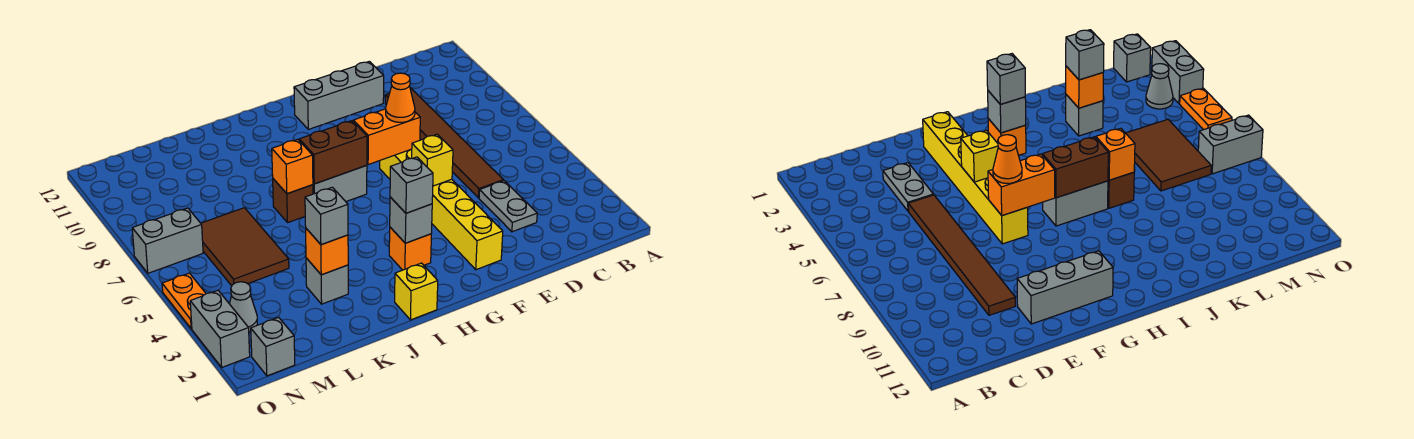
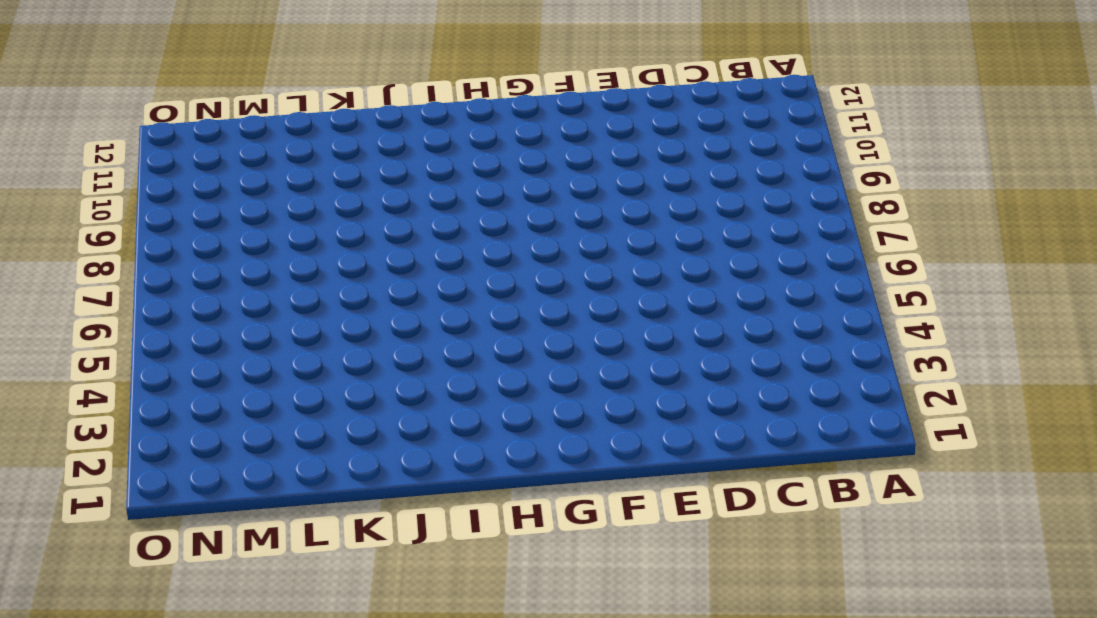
none -> grey 1x2 plate [479,181,537,232]
none -> brown 1x6 tile [385,88,503,198]
none -> grey 1x3 brick [294,61,384,129]

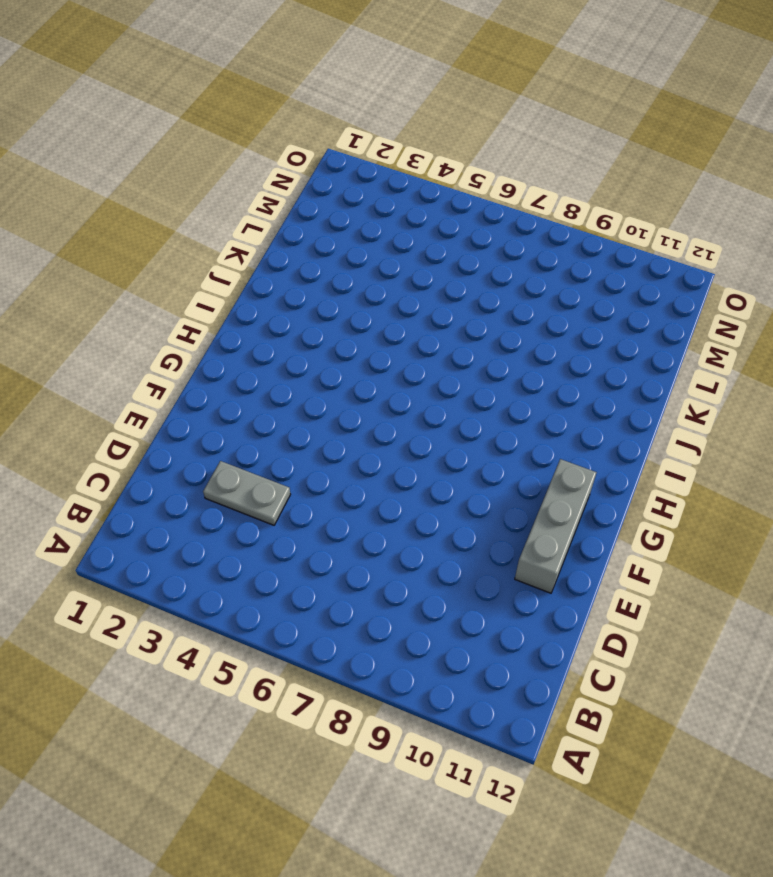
none -> brown 1x6 tile [385,88,503,198]
none -> yellow 1x6 brick [380,149,503,270]
none -> orange 1x1 brick [389,227,431,270]

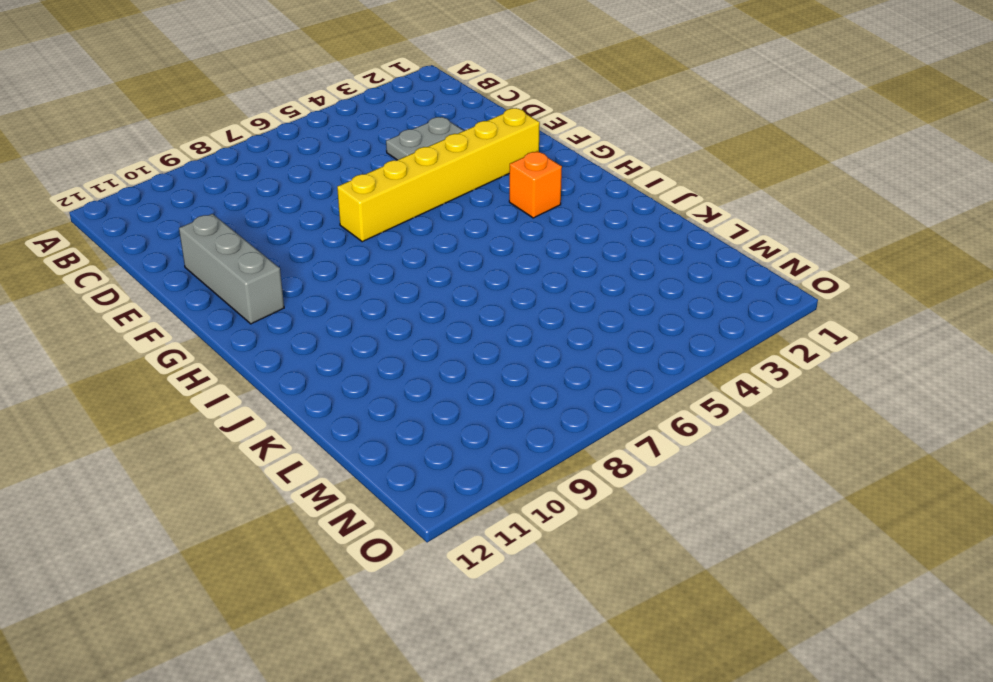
none -> brown 1x6 tile [385,88,503,198]
none -> grey 1x2 brick [313,165,367,201]
none -> yellow 1x1 brick [395,263,438,320]

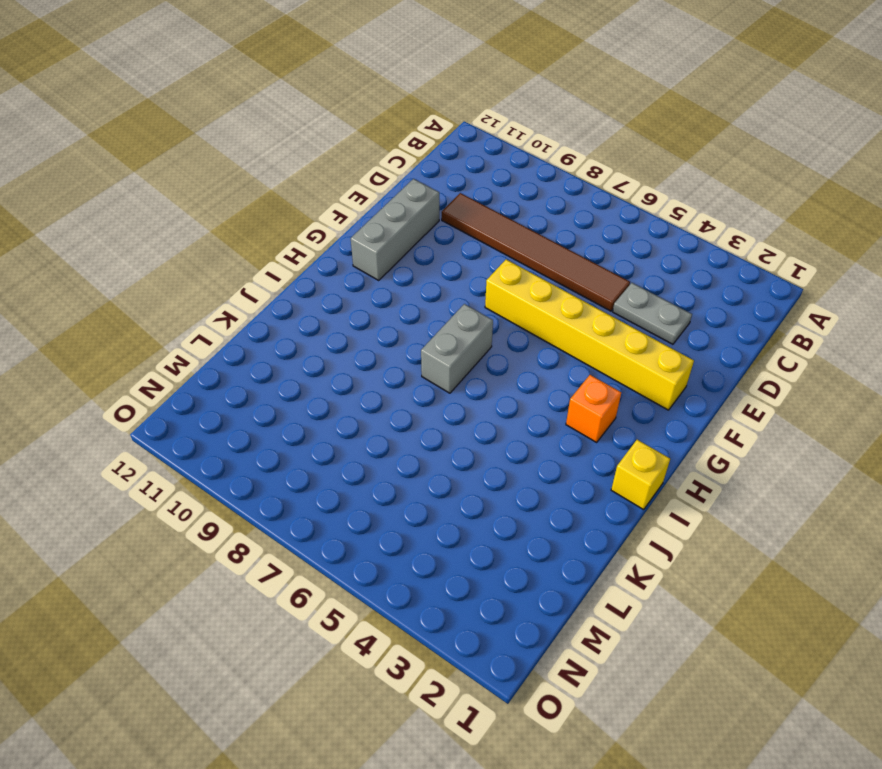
none -> brown 1x1 brick [273,179,313,222]
none -> grey 1x1 brick [306,258,348,304]
none -> brown 2x3 tile [201,208,289,286]

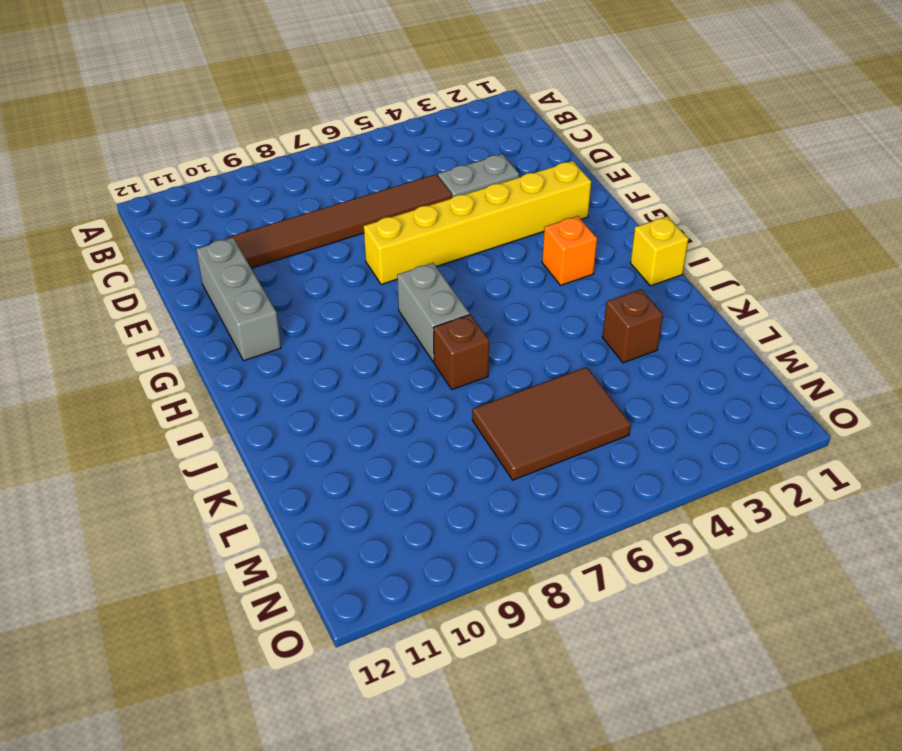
brown 1x1 brick [602,289,663,363] -> grey 1x1 brick [306,258,348,304]
none -> grey 1x1 brick [251,317,295,376]
none -> grey 1x1 cone [230,282,257,332]
none -> grey 1x2 brick [132,208,203,273]

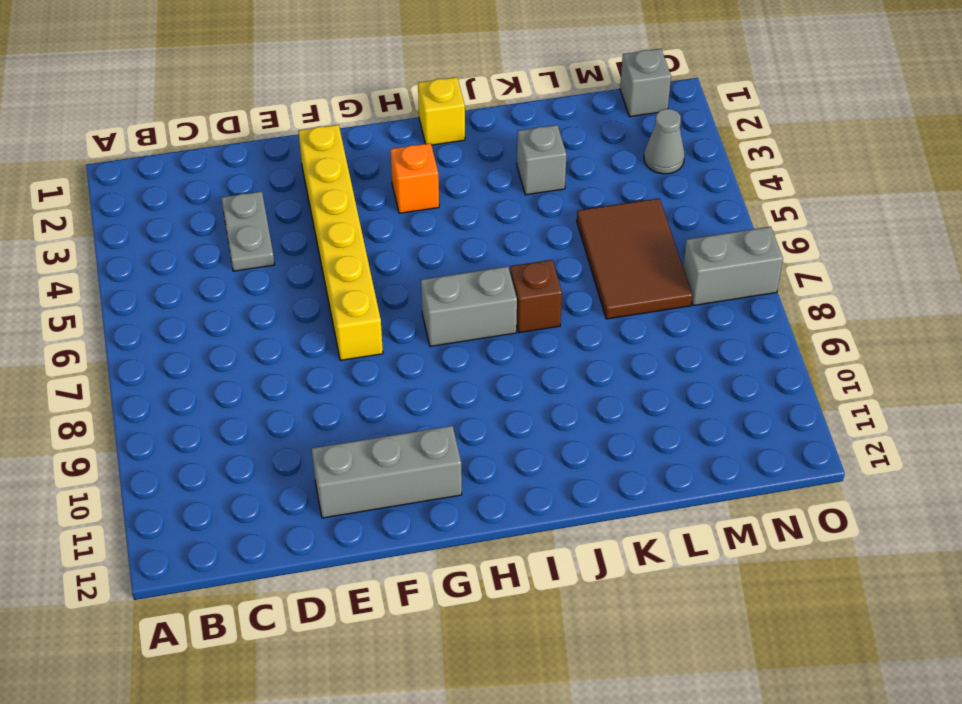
none -> brown 1x6 tile [385,88,503,198]
none -> grey 1x2 brick [190,290,250,367]
none -> orange 1x2 plate [162,273,206,329]

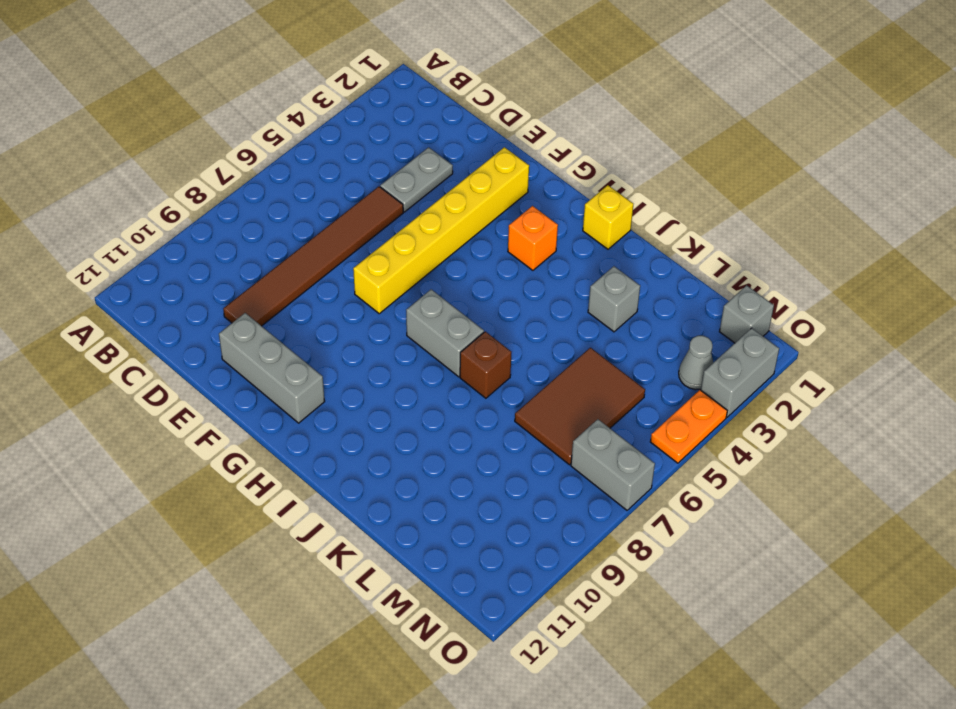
none -> yellow 1x1 brick [412,134,453,186]
none -> orange 1x2 brick [353,109,420,165]
none -> grey 1x1 brick [390,197,432,243]

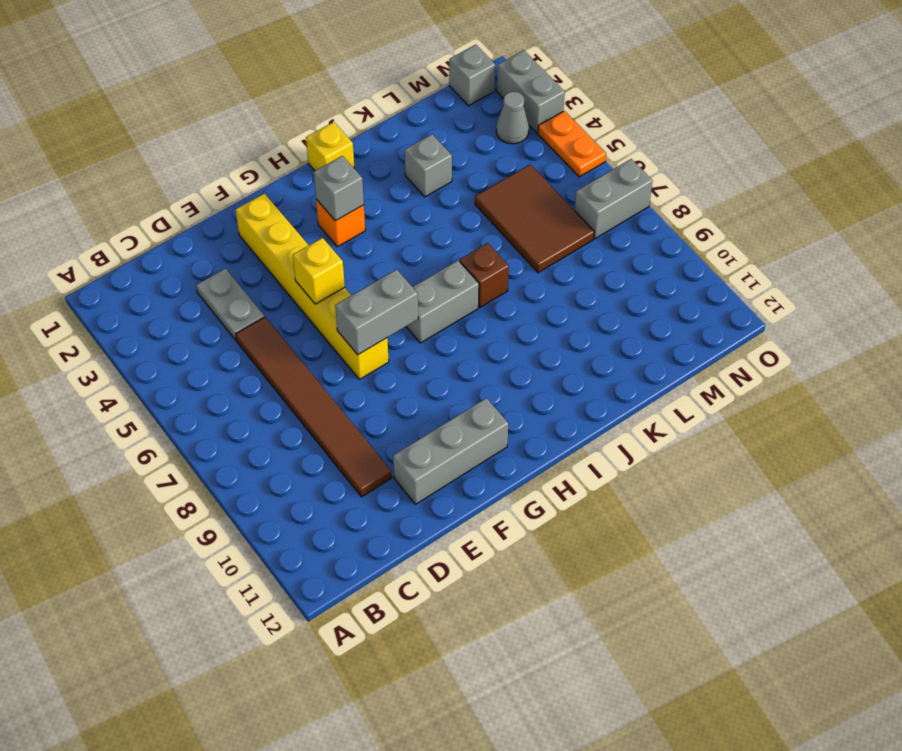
grey 1x2 brick [335,269,418,355] -> orange 1x2 brick [353,109,420,165]
none -> brown 1x2 brick [299,121,367,184]
none -> orange 1x1 brick [272,139,313,194]
none -> orange 1x1 brick [306,229,348,275]

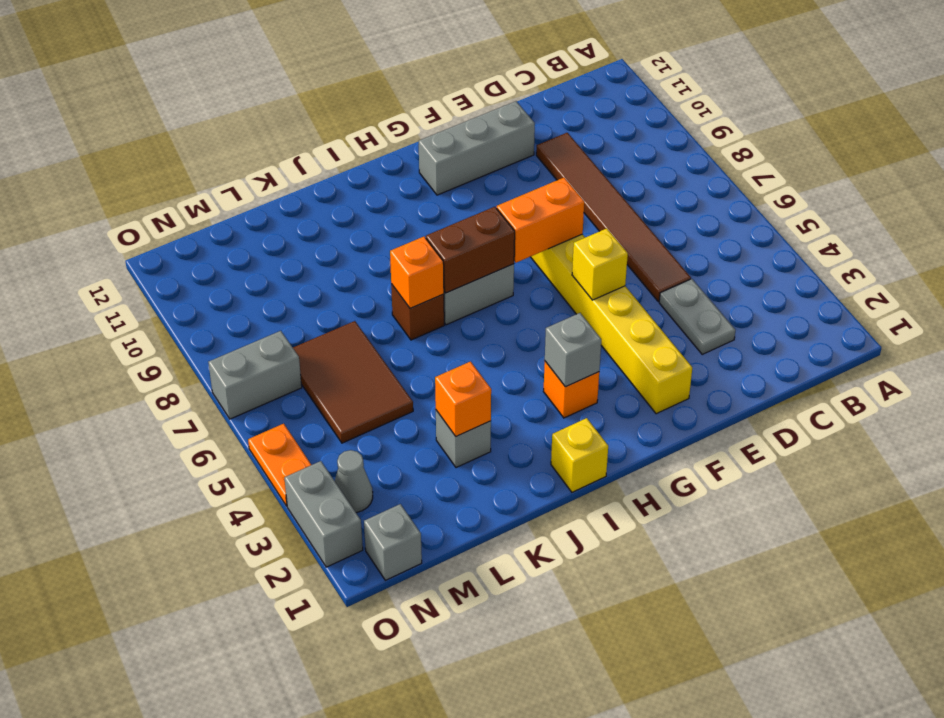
none -> orange 1x1 cone [386,73,415,122]
none -> grey 1x1 brick [390,157,433,213]
none -> grey 1x1 brick [305,187,348,245]

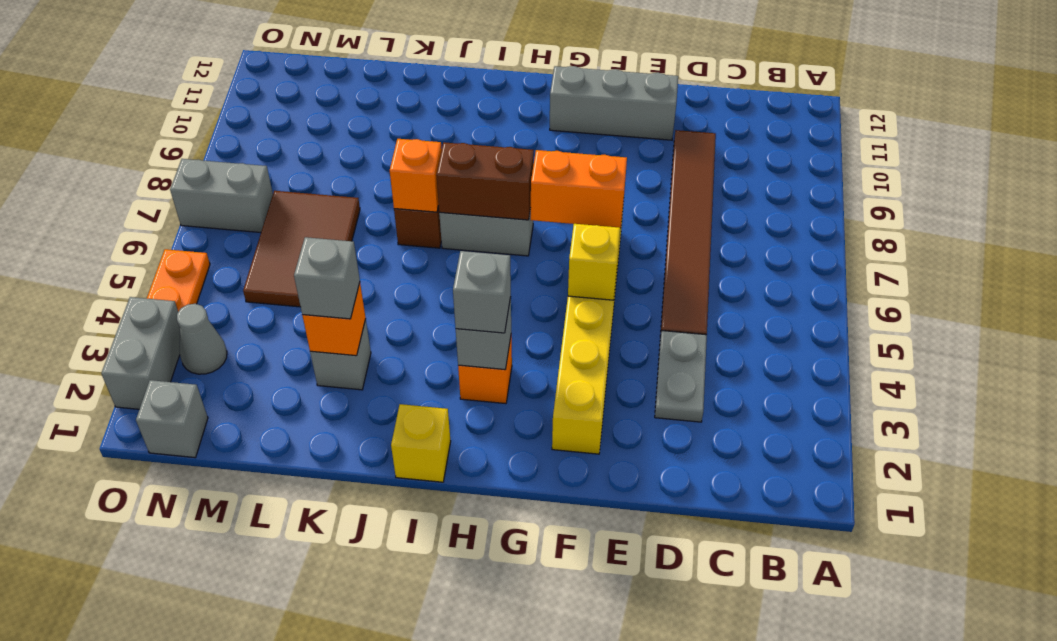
none -> orange 1x1 cone [386,73,415,122]

